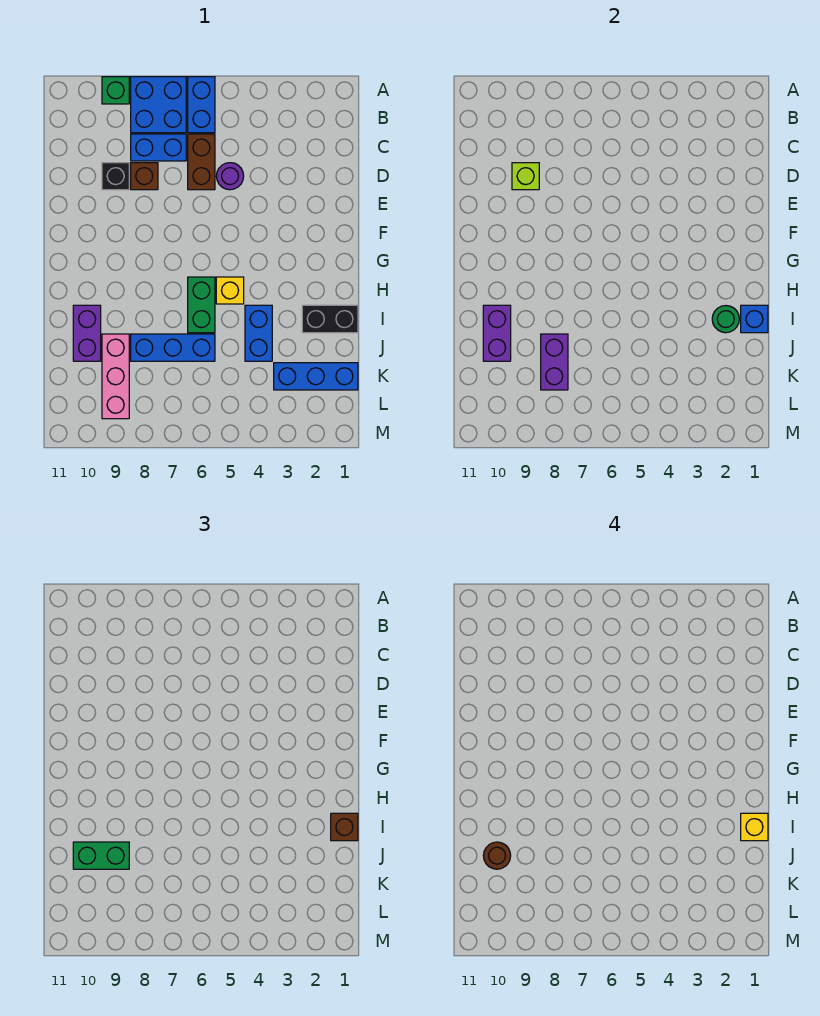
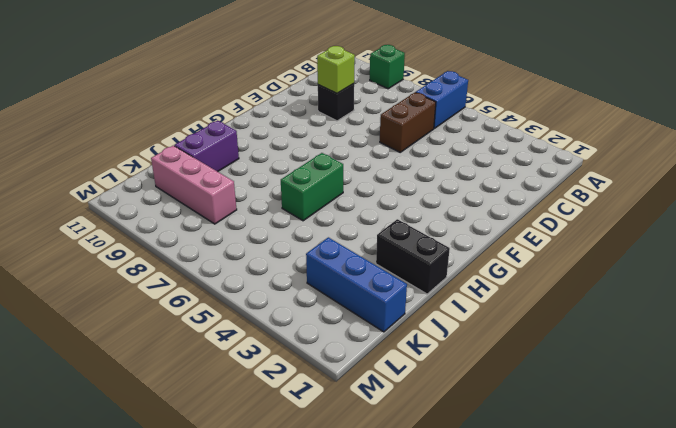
pink 1x3 brick [151,146,237,224] -> pink 1x3 brick turned to [102,334,129,419]
none -> blue 2x2 brick [131,77,186,133]
none -> blue 1x2 brick [131,134,186,161]
none -> purple 1x1 round brick [216,163,244,190]

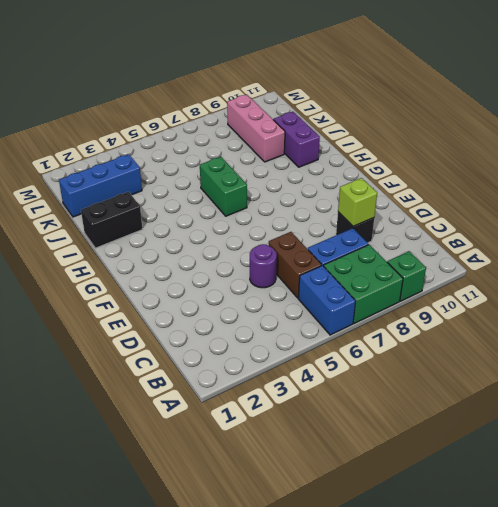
green 2x2 brick [324,245,403,324] -> blue 2x2 brick [131,77,186,133]
none -> brown 1x1 brick [131,163,158,190]
none -> yellow 1x1 brick [216,277,244,304]
none -> blue 1x2 brick [245,305,272,361]

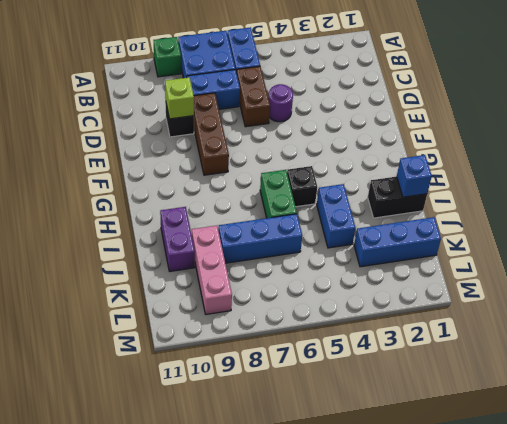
brown 1x3 brick [194,93,229,175] -> brown 1x1 brick [131,163,158,190]
black 1x1 brick [287,166,317,207] -> yellow 1x1 brick [216,277,244,304]
none -> green 1x1 round brick [712,306,739,333]
none -> purple 1x2 brick [483,305,511,361]
none -> purple 1x2 brick [541,334,568,390]

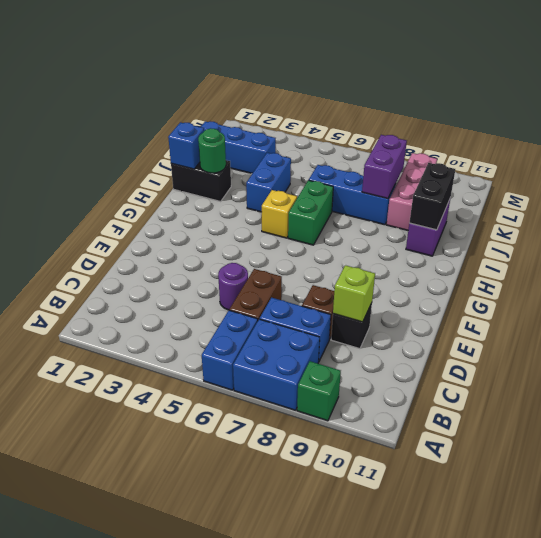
black 1x2 brick [409,163,455,230] -> purple 1x2 brick [483,305,511,361]
none -> brown 1x1 brick [331,813,358,841]
none -> green 1x2 brick [73,842,129,869]
none -> yellow 1x1 brick [741,813,768,841]

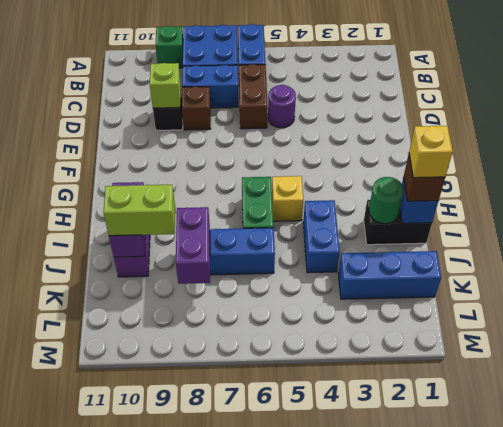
lime 1x2 brick [103,185,175,236] -> green 1x2 brick [73,842,129,869]
none -> pink 1x3 brick [102,334,129,419]
none -> brown 1x1 round brick [483,842,511,869]

